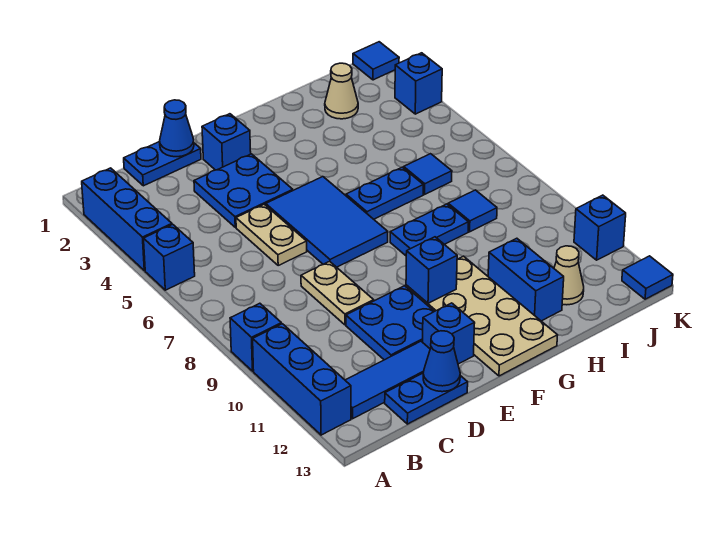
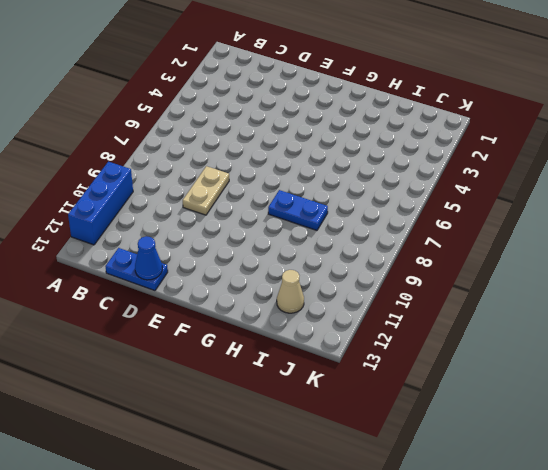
none -> blue 1x3 brick [82,168,172,271]
none -> blue 1x1 brick [144,224,195,290]
none -> blue 1x1 brick [230,303,281,371]

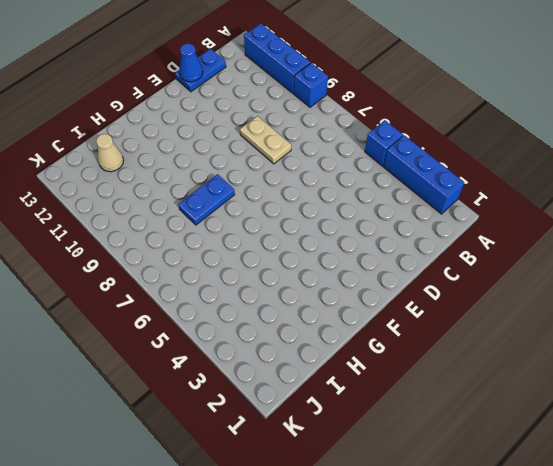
none -> blue 1x3 tile [345,341,430,419]
none -> blue 1x2 plate [124,142,201,186]
none -> blue 2x2 plate [194,154,293,227]

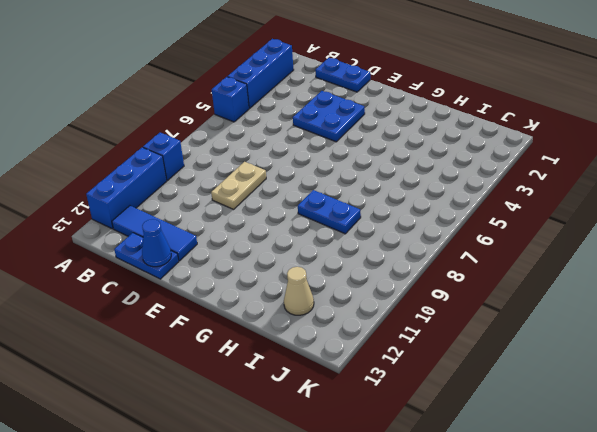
none -> tan 1x2 plate [236,204,307,265]
none -> blue 2x2 plate [346,286,434,360]
none -> blue 1x1 brick [202,114,251,170]

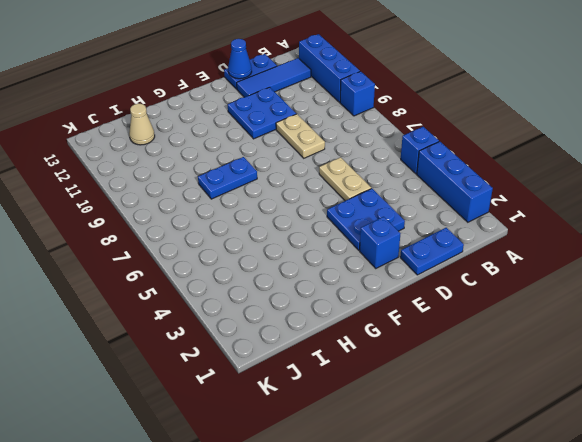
none -> blue 2x3 tile [266,177,388,267]
none -> blue 1x1 brick [423,303,475,364]
none -> tan 2x4 plate [406,256,557,376]

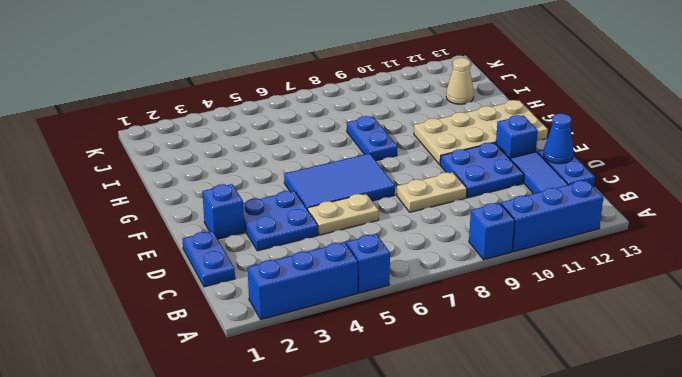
none -> blue 1x2 plate [346,167,423,219]
none -> blue 1x2 brick [488,238,564,321]
none -> tan 1x1 cone [325,63,358,119]

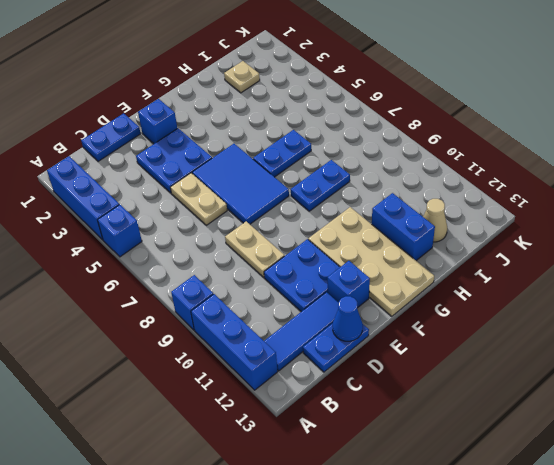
tan 1x1 plate [224,61,260,93] -> tan 1x1 cone [325,63,358,119]
none -> blue 1x1 tile [404,154,452,194]
none -> blue 1x1 tile [448,190,497,232]
none -> blue 1x1 tile [353,42,399,80]

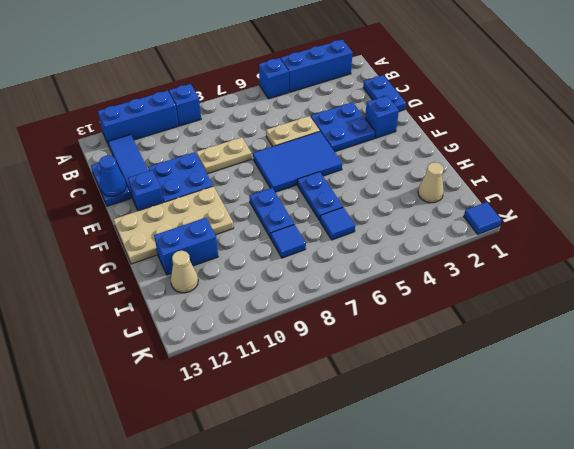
none -> blue 1x1 brick [395,53,442,114]
none -> blue 1x1 brick [574,195,626,260]
none -> blue 1x1 tile [622,256,673,299]

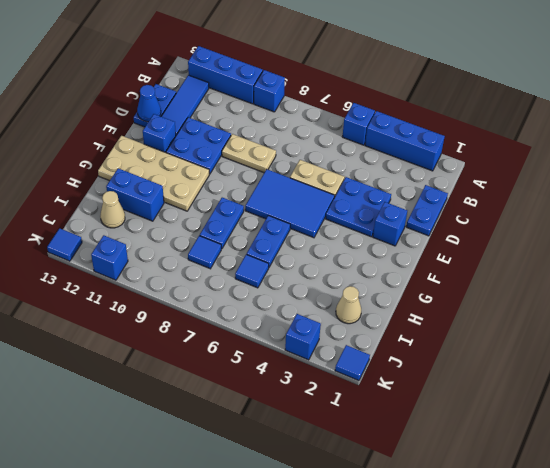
none -> blue 1x1 cone [160,100,194,157]
none -> blue 1x1 brick [406,237,457,303]

